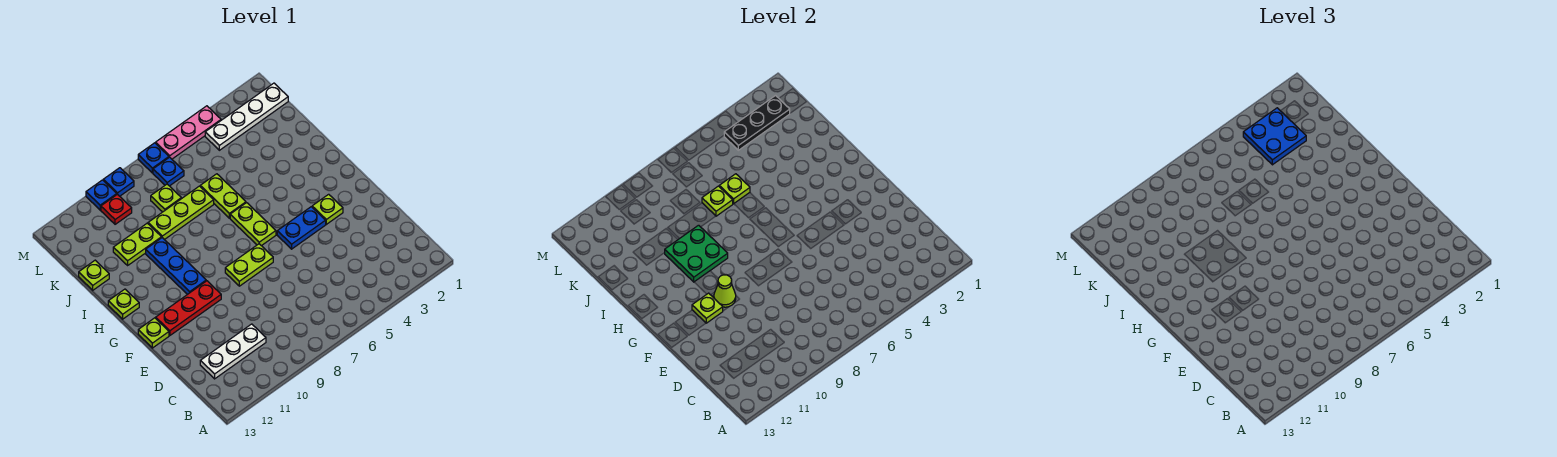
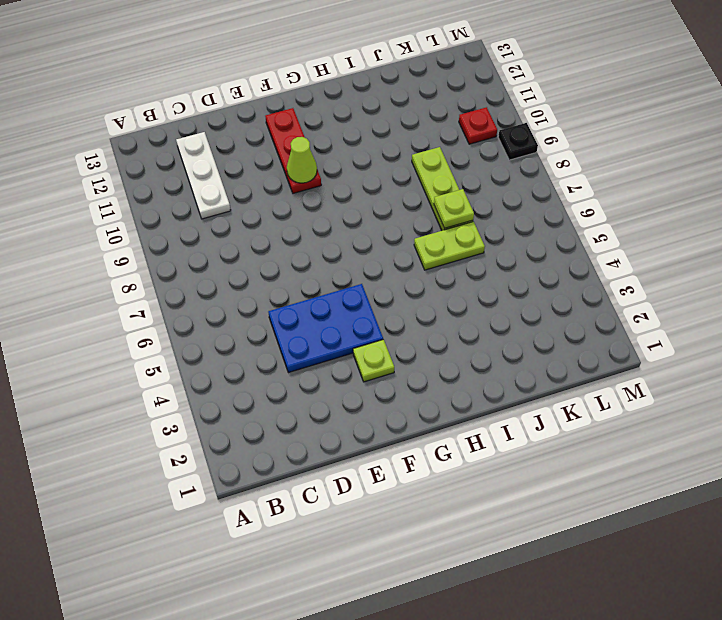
blue 2x3 plate [268,284,383,373] -> blue 1x2 plate [277,207,326,249]
black 1x1 plate [498,123,538,160] -> blue 1x1 plate [103,168,134,196]
none -> lime 1x2 plate [225,244,273,286]
none -> lime 1x1 plate [138,318,169,348]
none -> lime 1x2 plate [230,203,276,246]

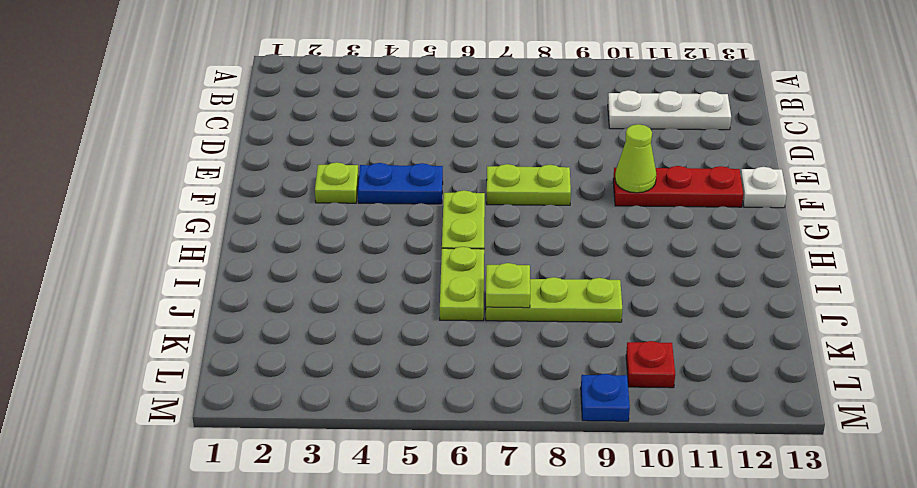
white 1x1 plate [741,167,787,208] -> lime 1x1 plate [138,318,169,348]
none -> blue 1x3 plate [146,238,206,295]
none -> lime 1x1 plate [108,289,139,319]
none -> lime 1x2 plate [113,223,162,265]

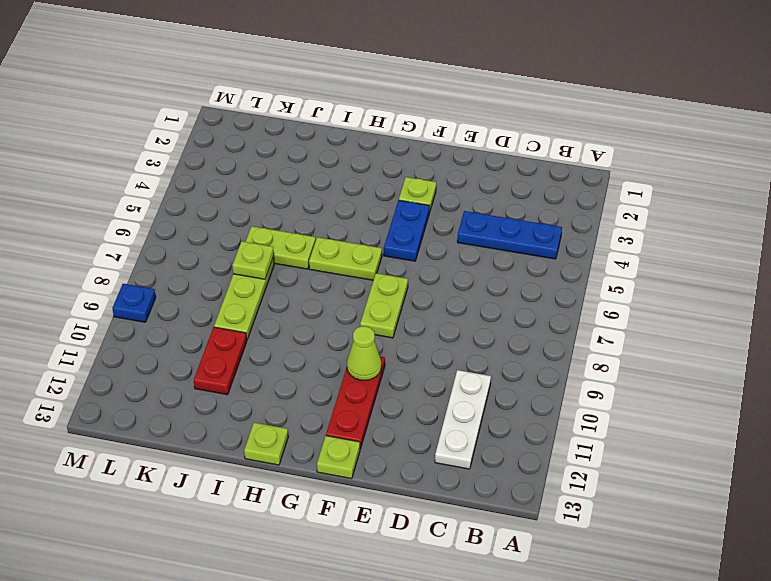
blue 1x3 plate [457,211,562,259] -> blue 1x3 plate moved to [146,238,206,295]
red 1x2 plate [194,327,247,395] -> lime 1x2 plate [113,223,162,265]
none -> lime 1x1 plate [79,260,109,290]
none -> lime 1x1 plate [151,184,181,212]
none -> white 1x4 plate [205,83,288,150]

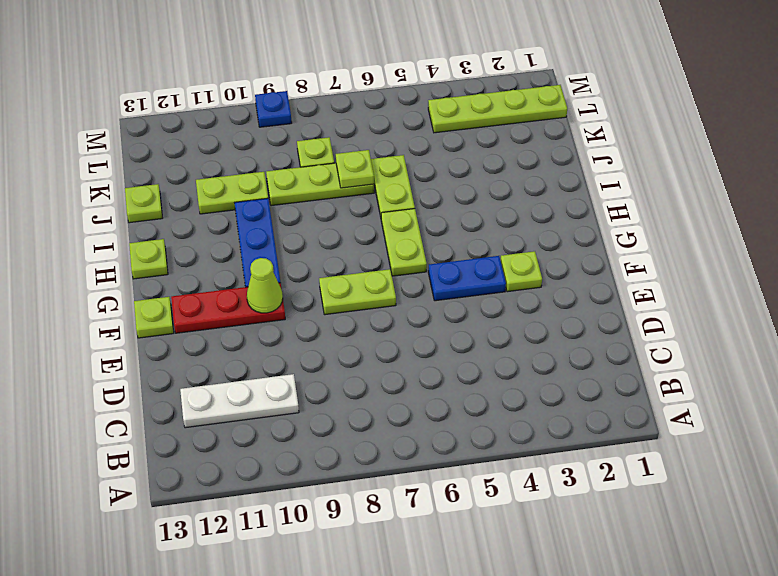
lime 1x4 plate [428,85,567,133] -> white 1x4 plate [205,83,288,150]
none -> blue 1x1 plate [153,157,184,186]
none -> red 1x1 plate [101,194,132,224]
none -> pink 1x3 plate [156,106,221,159]

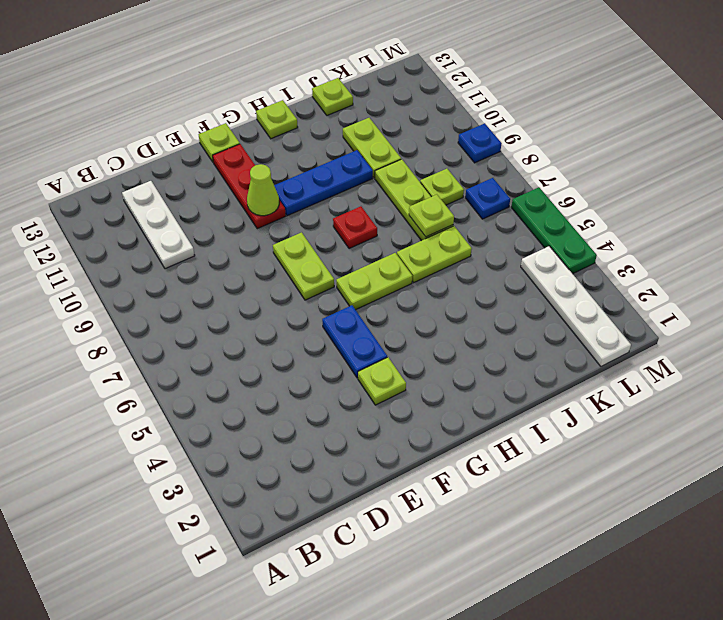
red 1x1 plate [333,206,377,249] -> red 1x1 plate moved to [101,194,132,224]
green 1x3 plate [511,187,597,274] -> pink 1x3 plate [156,106,221,159]
none -> blue 1x1 plate [138,143,169,173]
none -> blue 1x1 plate [86,180,117,210]
none -> lime 1x1 plate [692,293,723,323]

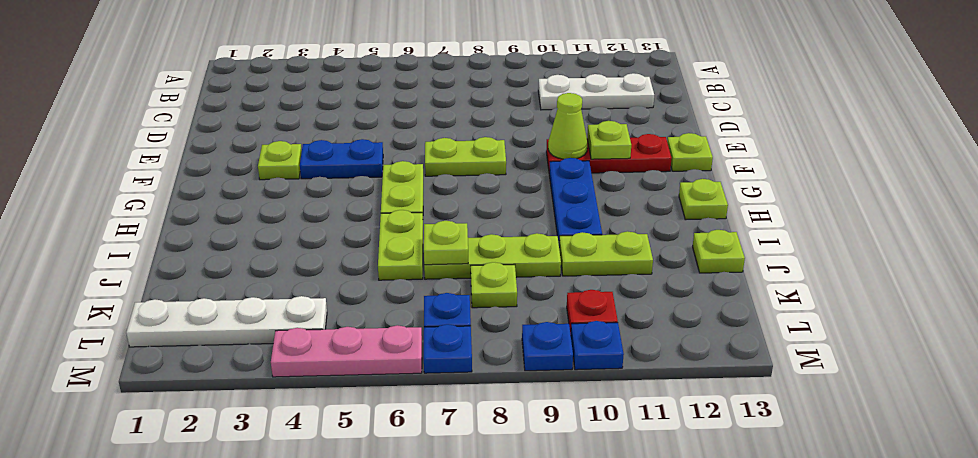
none -> green 2x2 plate [665,225,728,282]
none -> lime 1x1 plate [719,174,750,204]
none -> black 1x3 plate [724,96,790,150]

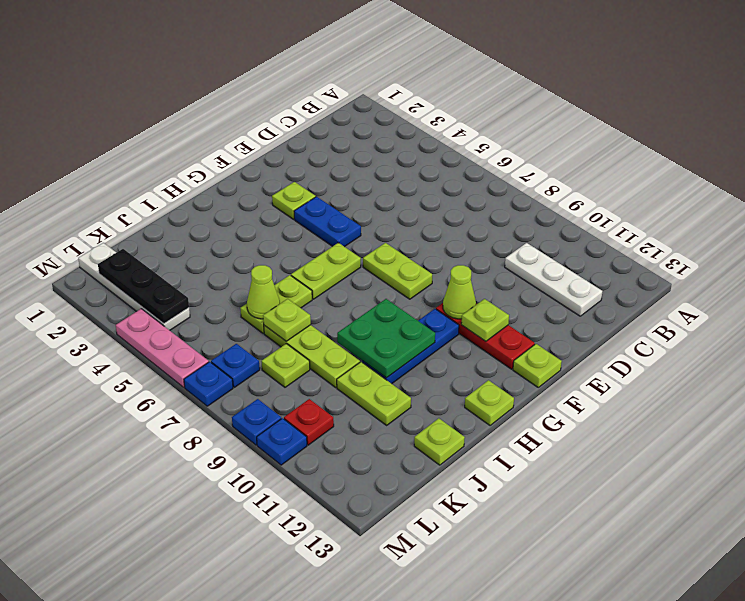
lime 1x1 cone [247,265,280,319] -> lime 1x1 plate [719,174,750,204]
none -> blue 2x2 plate [1243,108,1306,165]

